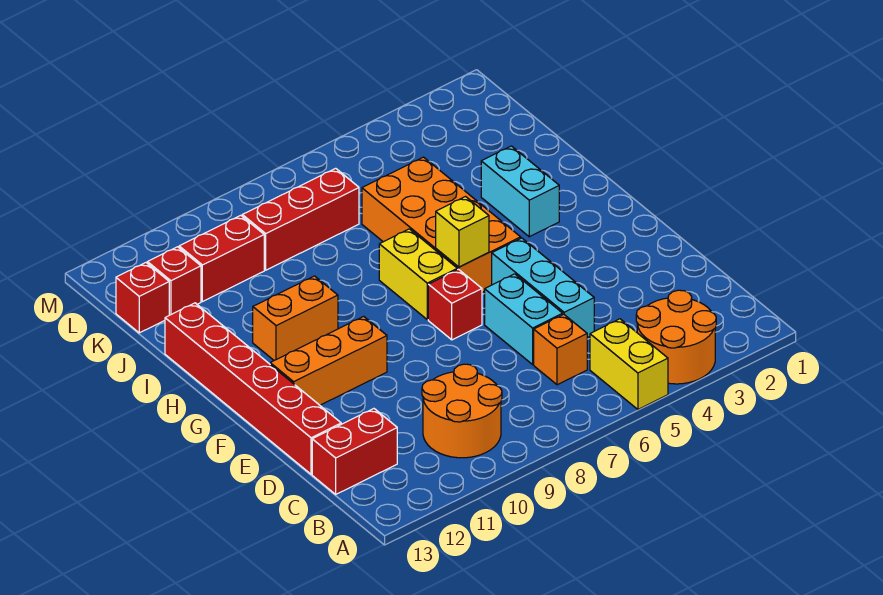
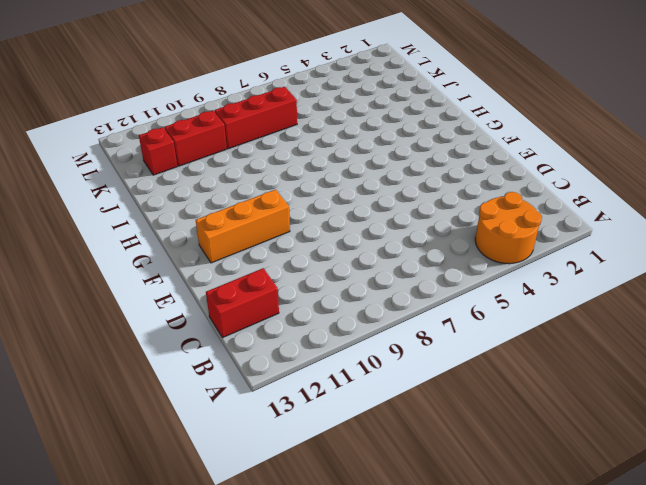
none -> yellow 1x2 brick [590,319,668,409]
none -> orange 2x2 round brick [422,364,502,458]
none -> orange 1x1 brick [534,314,587,385]

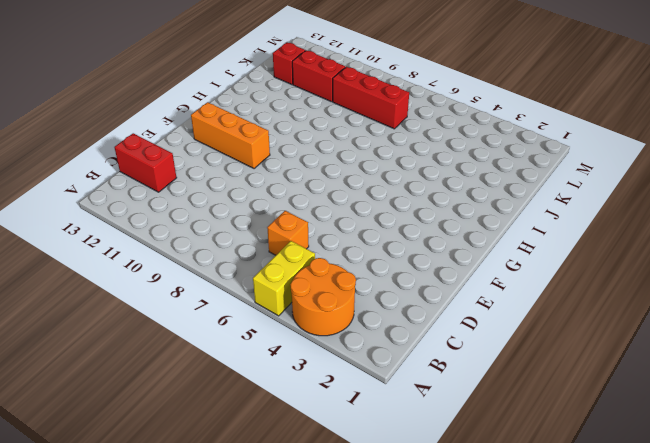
none -> orange 2x2 round brick [422,364,502,458]
none -> cyan 1x3 brick [492,238,594,338]
none -> cyan 1x2 brick [485,274,563,364]

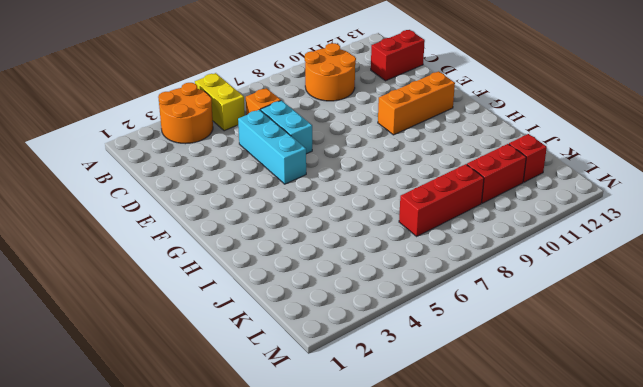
none -> red 1x6 brick [165,303,341,474]
none -> red 1x1 brick [428,269,482,340]
none -> orange 2x4 brick [362,157,521,292]

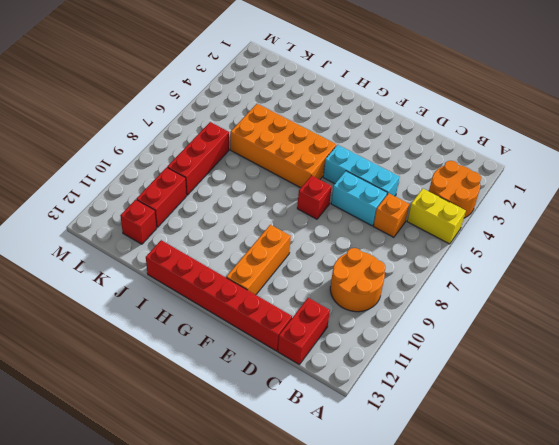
none -> yellow 1x2 brick [379,229,457,320]
none -> cyan 1x2 brick [481,146,559,237]
none -> orange 1x2 brick [253,276,338,360]

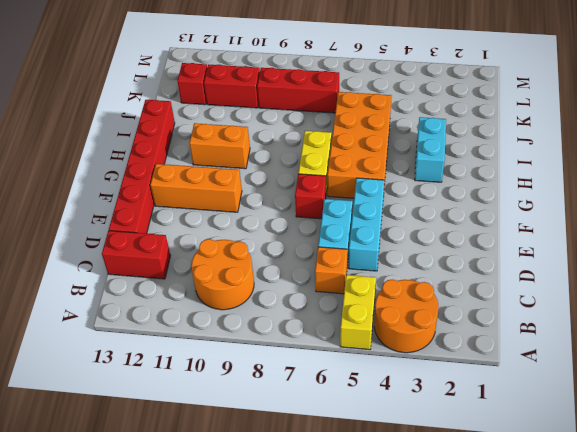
none -> red 1x1 brick [116,263,169,333]
none -> yellow 1x1 brick [436,197,489,267]

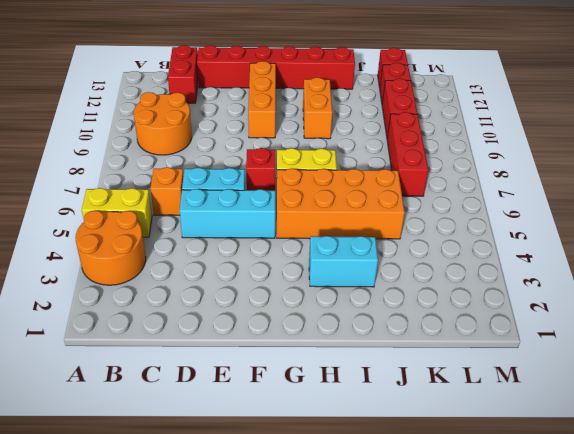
none -> yellow 1x1 brick [436,197,489,267]

